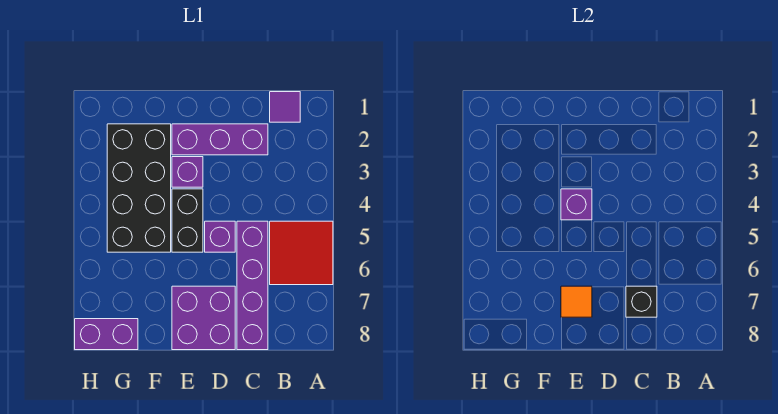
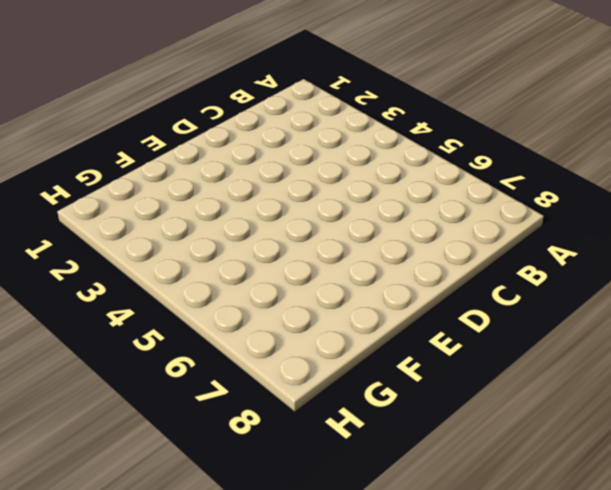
none -> red 2x2 tile [270,221,333,285]
none -> purple 1x1 tile [270,92,300,122]
none -> purple 1x3 brick [172,124,268,155]

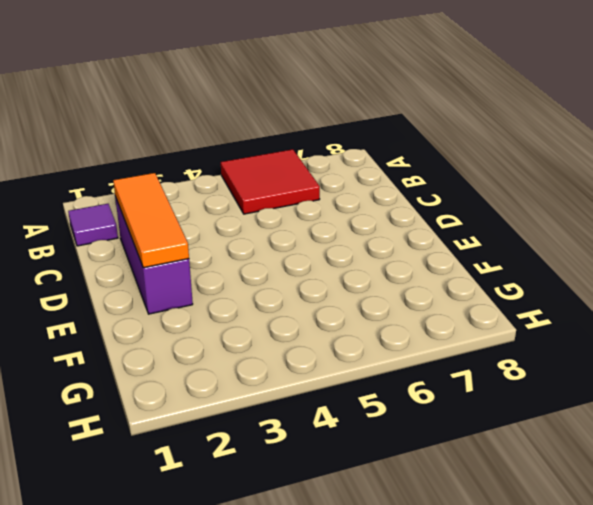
orange 1x3 tile [113,173,189,268] -> none
none -> purple 1x4 brick [237,221,268,350]
none -> purple 1x1 brick [205,221,235,252]
none -> purple 2x2 brick [172,286,235,350]

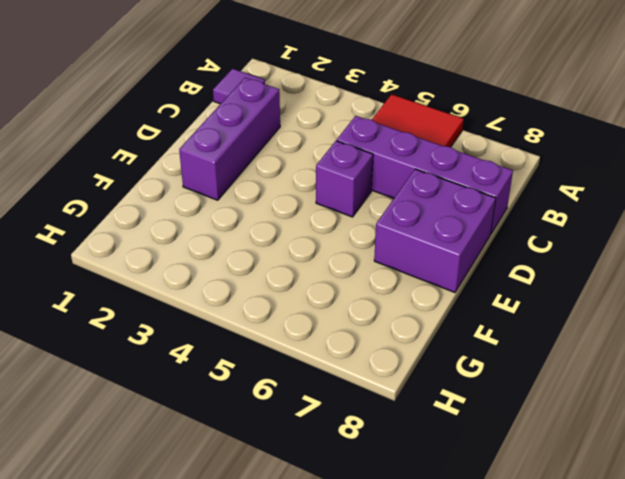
none -> purple 1x1 brick [172,157,203,187]
none -> black 1x2 brick [172,189,203,252]
none -> black 2x4 brick [107,124,171,252]

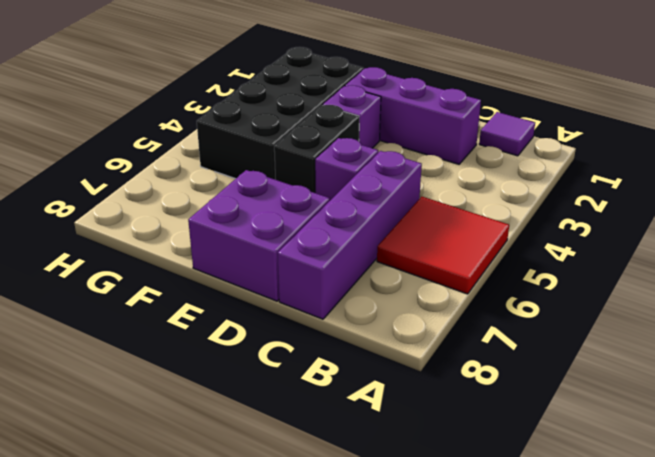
none -> purple 1x2 brick [75,319,138,350]
none -> black 1x1 brick [626,286,657,317]
none -> purple 1x1 brick [561,189,592,220]

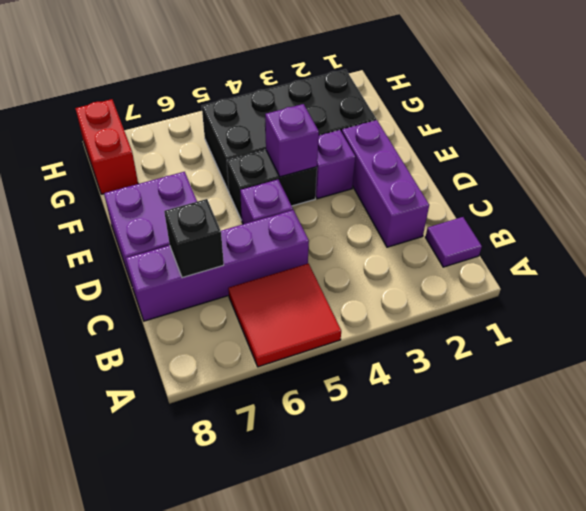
red 1x2 brick [75,99,138,194] -> purple 1x2 brick [75,319,138,350]
none -> orange 1x1 tile [561,286,592,317]

